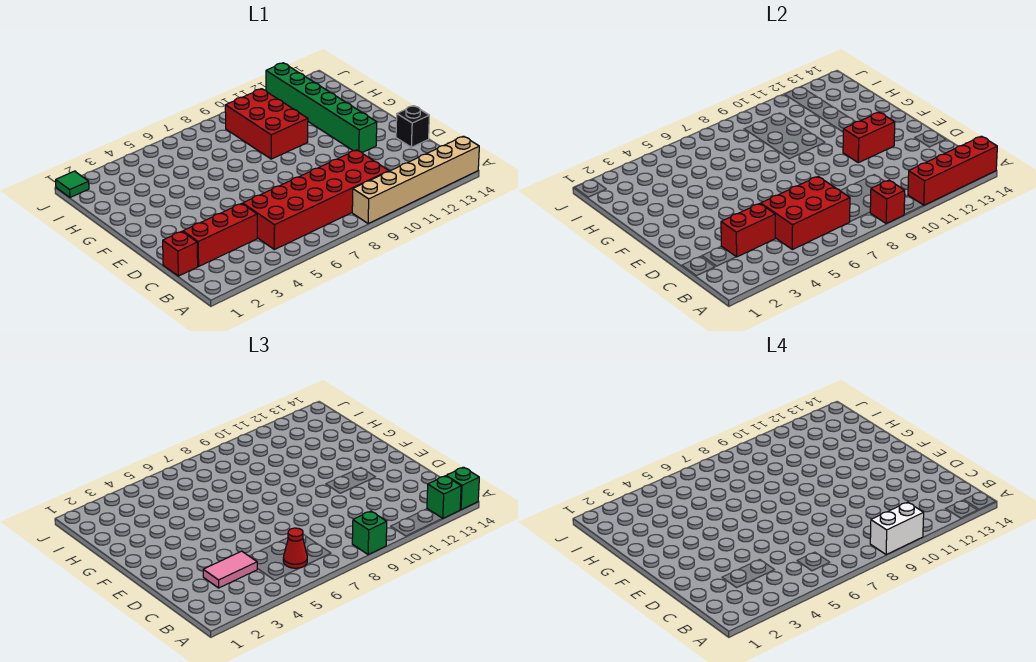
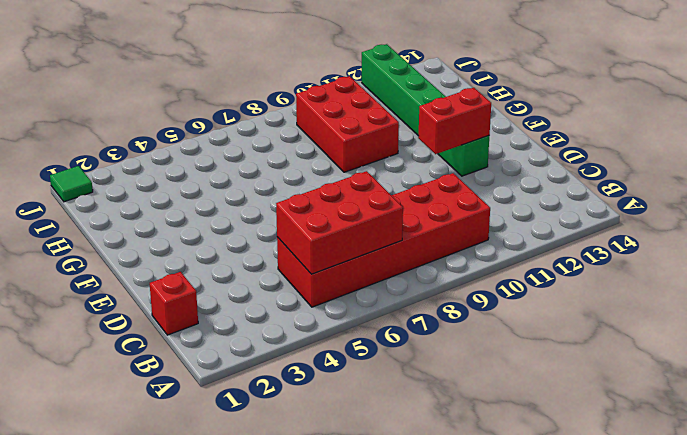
none -> tan 1x6 brick [352,136,479,224]
none -> red 1x3 brick [183,204,257,266]
none -> black 1x1 brick [396,106,429,147]

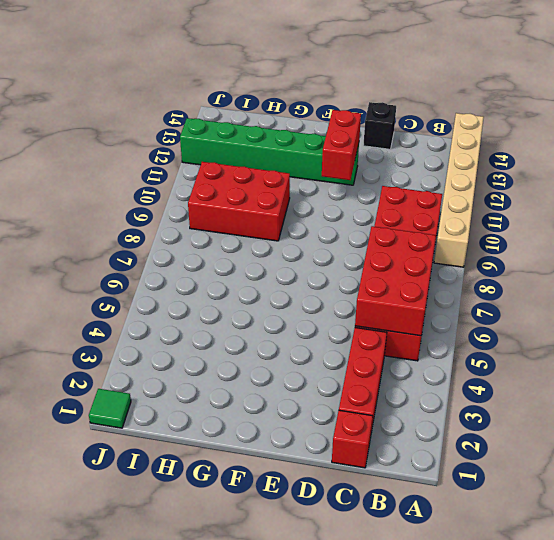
none -> red 1x1 brick [870,180,905,224]
none -> red 1x4 brick [908,136,997,205]
none -> red 1x2 brick [721,204,775,257]

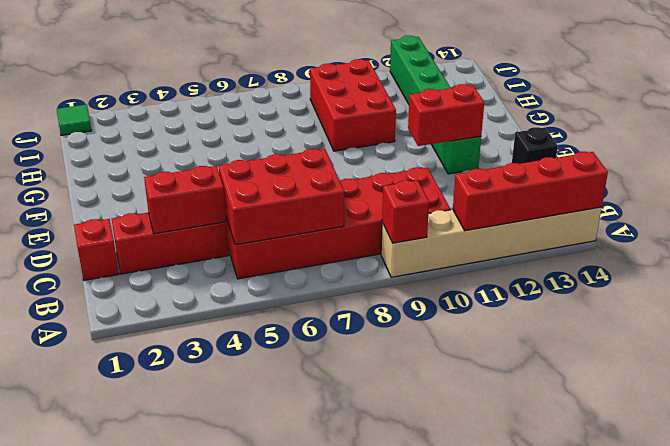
none -> green 1x1 brick [352,511,387,555]
none -> green 1x1 brick [427,476,461,519]
none -> green 1x1 brick [446,467,479,510]

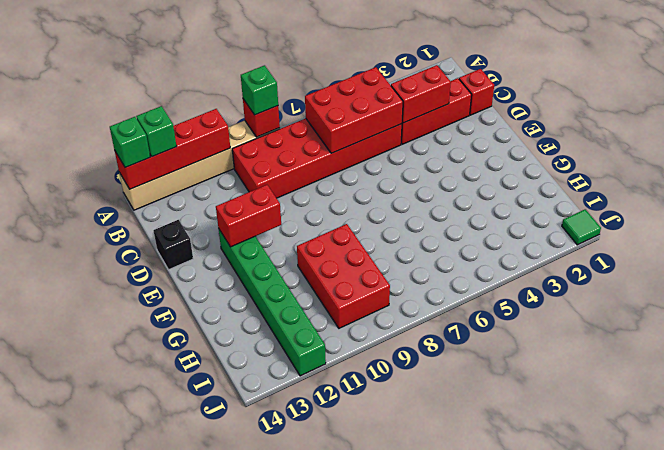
none -> red 1x1 cone [283,528,307,568]
none -> pink 1x2 tile [203,551,257,588]
none -> white 1x2 brick [870,502,924,555]

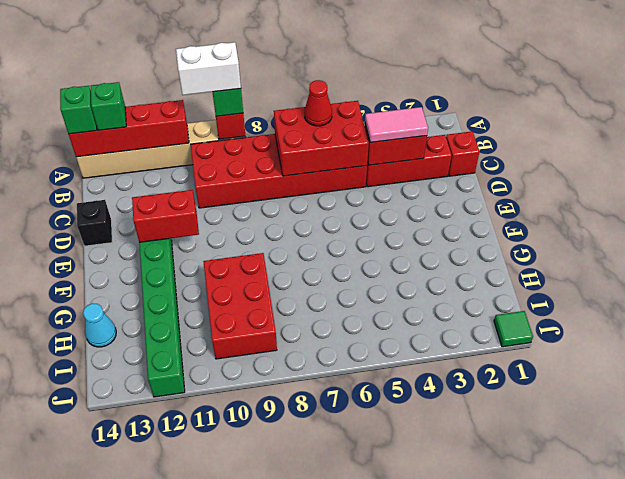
cyan 1x1 cone [83,303,116,347] -> none

